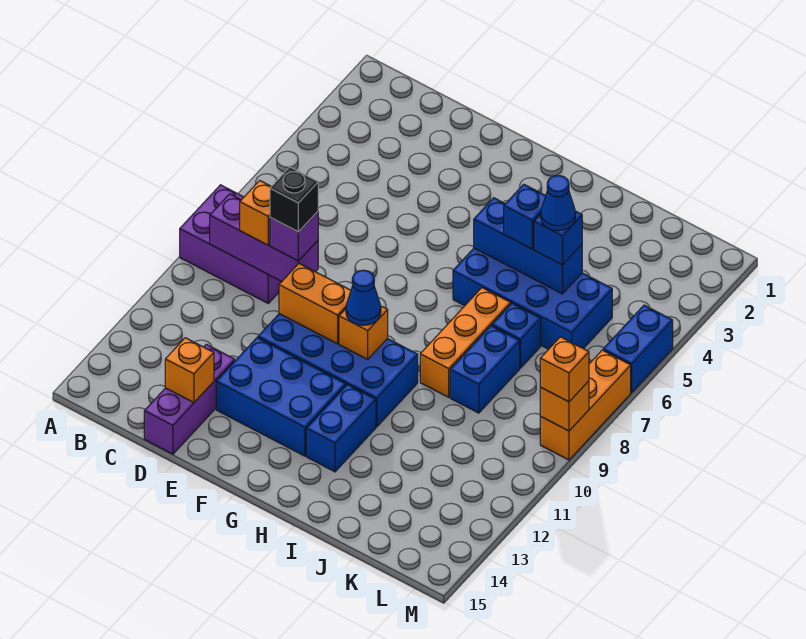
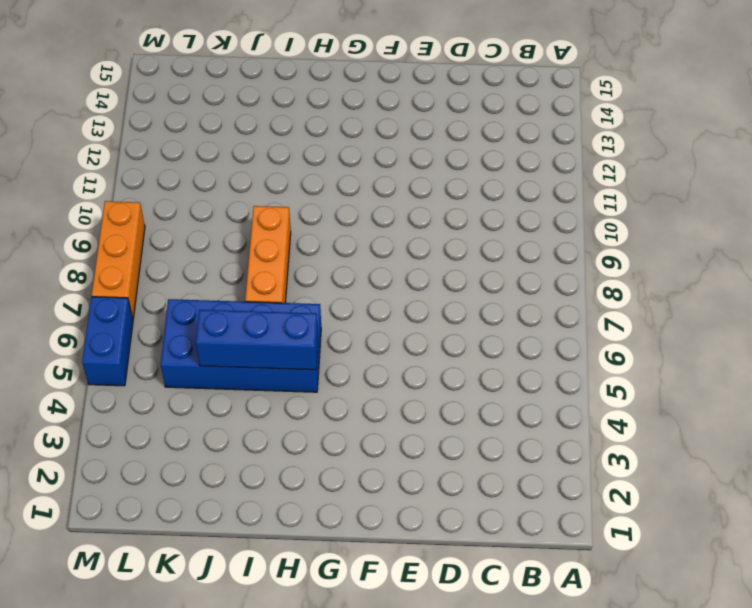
none -> purple 2x3 brick [180,185,282,303]
none -> purple 1x3 brick [144,344,235,454]
none -> blue 2x4 brick [258,314,418,427]

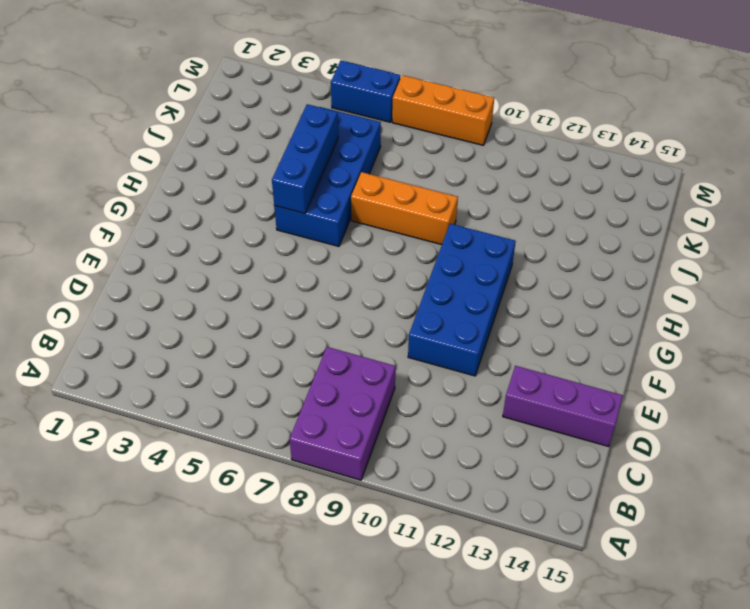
none -> blue 2x3 brick [216,338,346,456]
none -> blue 1x2 brick [306,384,376,472]
none -> blue 1x1 brick [492,303,541,368]

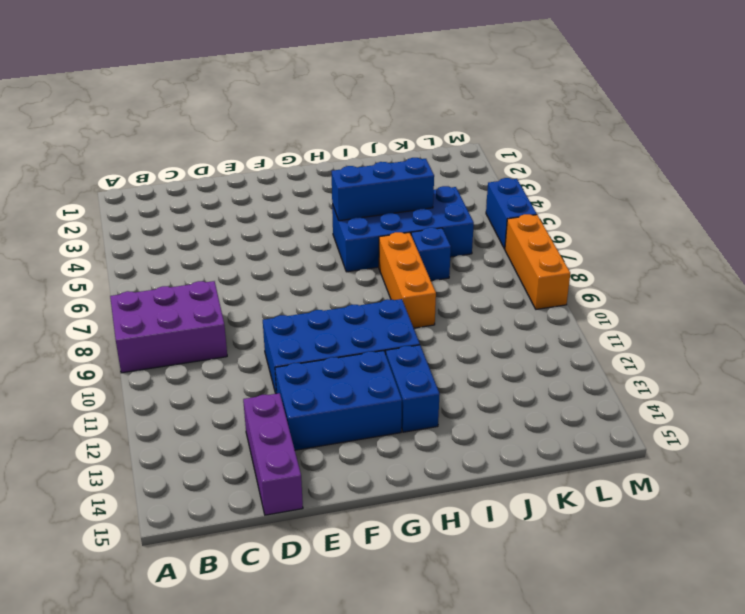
none -> blue 1x2 brick [450,326,520,413]
none -> purple 1x3 brick [210,194,318,281]
none -> orange 1x1 brick [165,338,214,403]

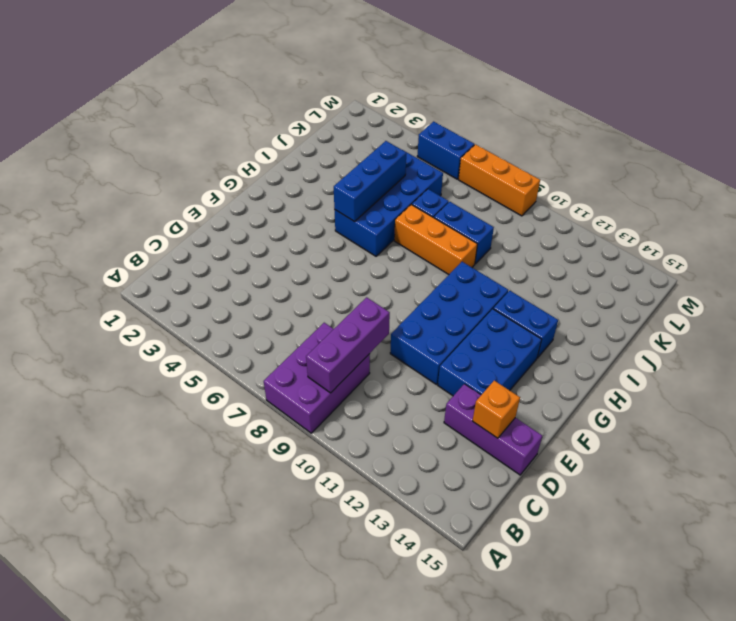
none -> orange 1x2 brick [279,264,351,344]
none -> orange 1x1 brick [339,306,388,359]
none -> orange 1x1 brick [540,381,589,431]

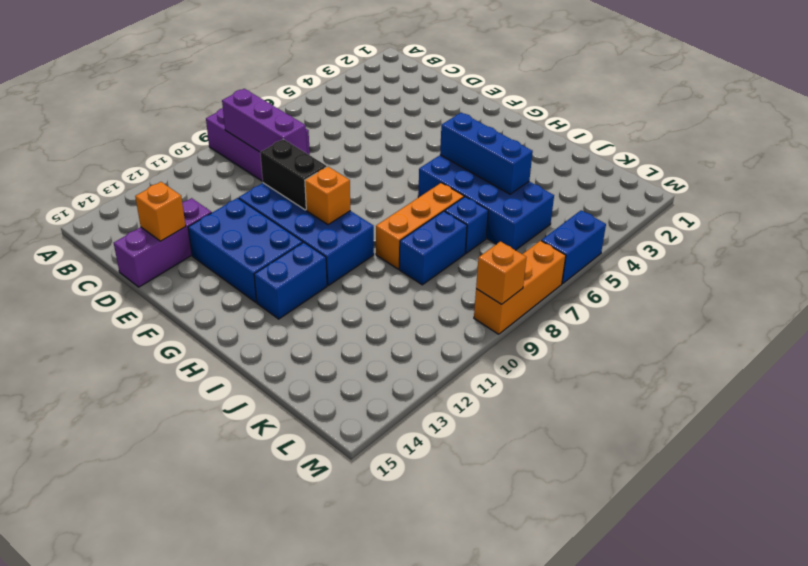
black 1x2 brick [260,139,327,210] -> orange 1x2 brick [279,264,351,344]
none -> orange 1x1 brick [240,181,271,245]
none -> purple 1x1 brick [270,212,318,261]
none -> blue 1x1 cone [346,270,381,325]

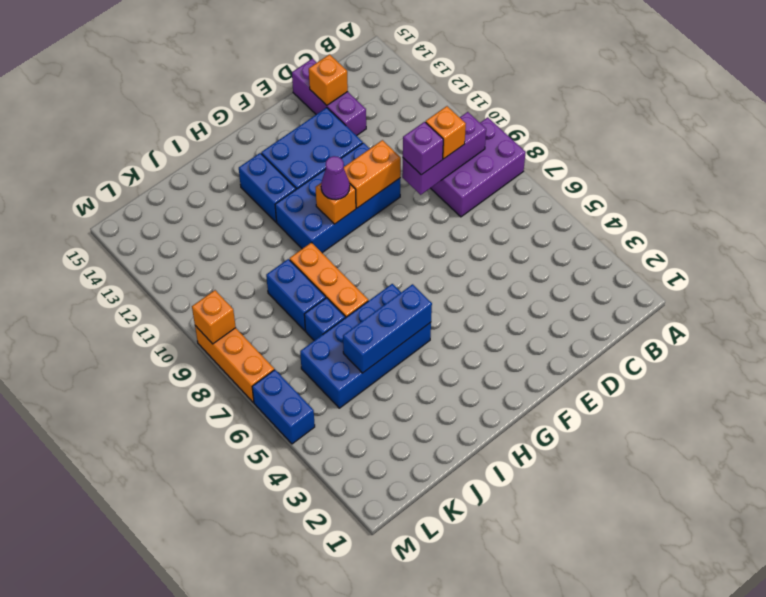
purple 1x1 cone [321,156,350,200] -> blue 1x1 cone [346,270,381,325]
none -> blue 1x1 brick [504,184,546,249]
none -> blue 1x1 brick [534,211,582,265]
none -> orange 1x1 brick [540,337,589,402]

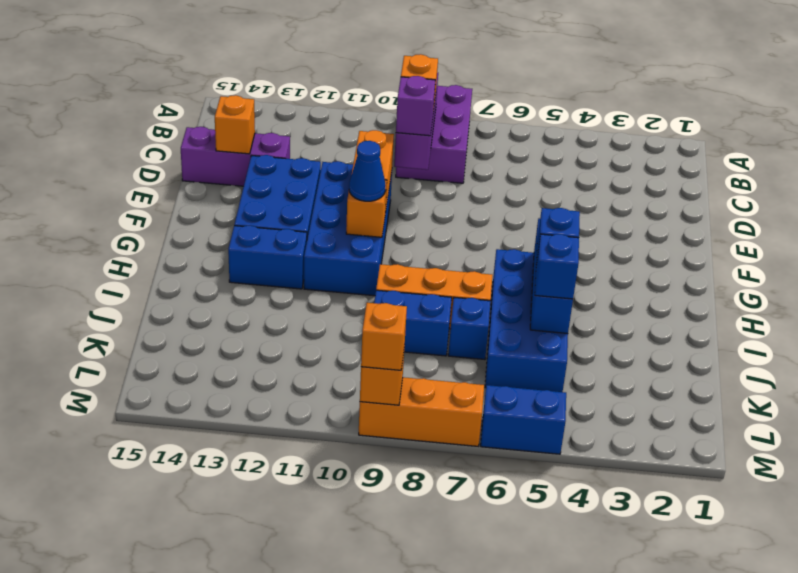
none -> black 1x1 brick [270,167,318,232]
none -> blue 1x1 cone [541,176,576,231]

